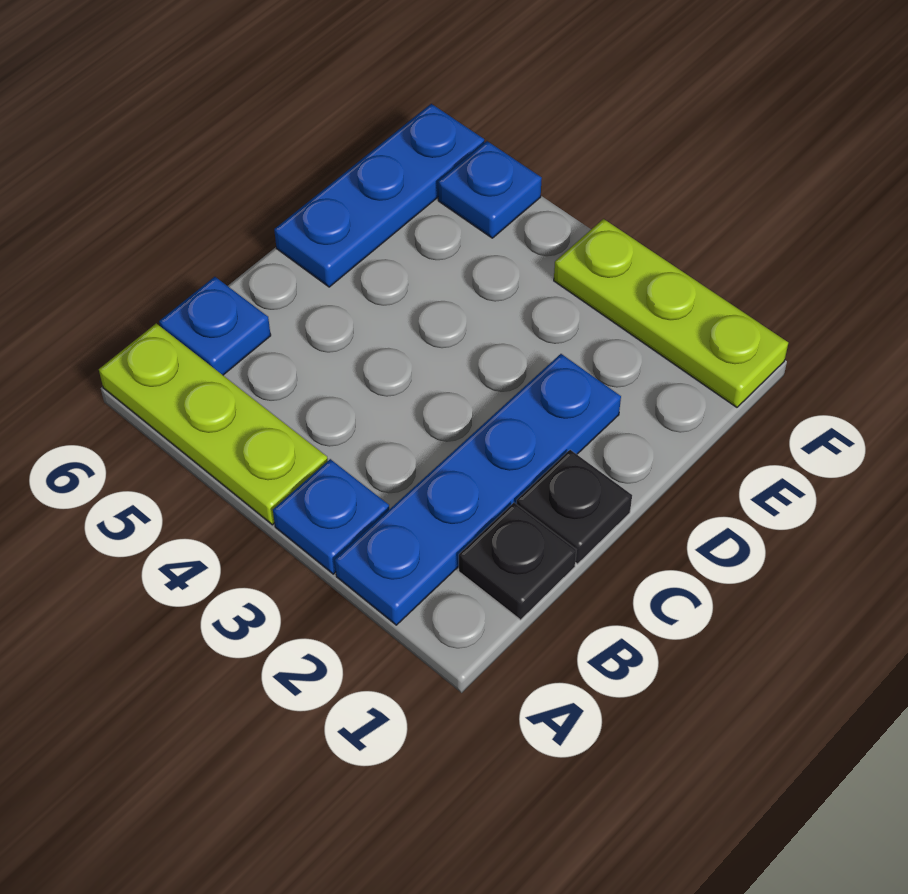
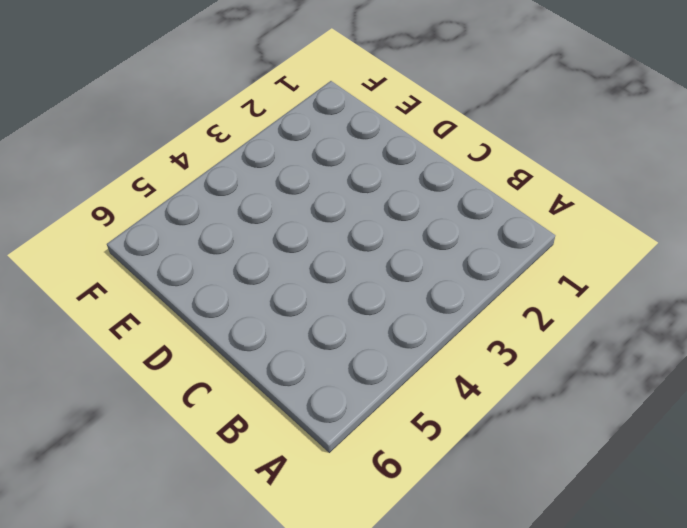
none -> blue 1x4 plate [335,354,621,625]
none -> blue 1x1 plate [273,459,389,574]

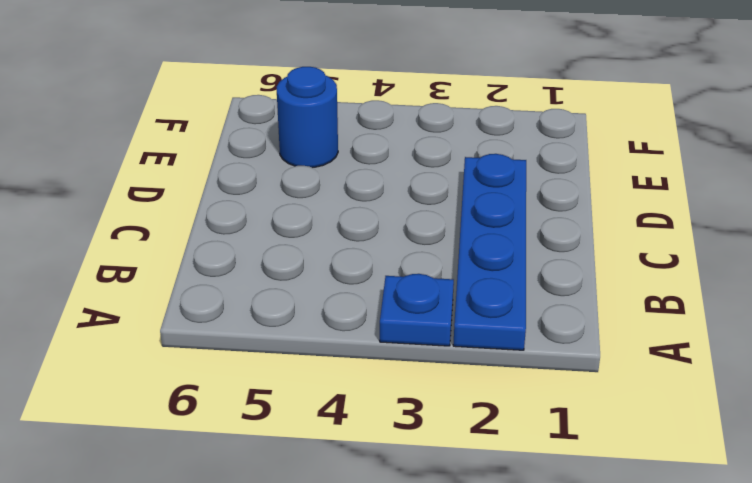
blue 1x1 round brick [277,67,338,168] -> none
none -> lime 1x3 plate [99,323,328,525]
none -> black 1x1 plate [459,503,576,620]

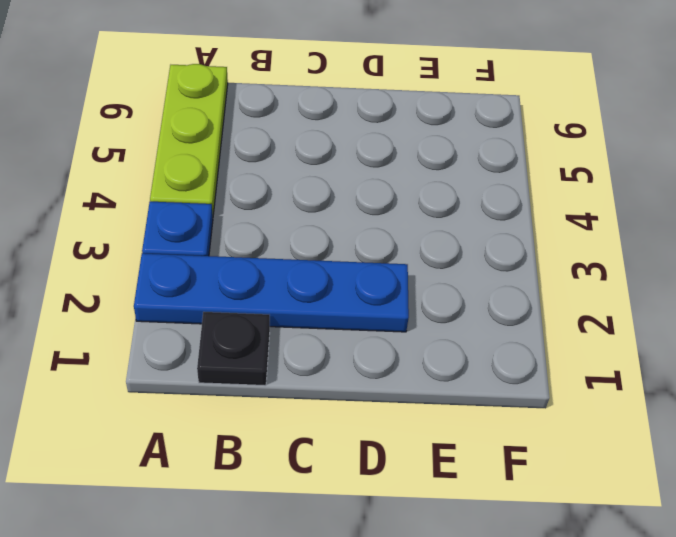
none -> blue 1x1 plate [159,277,271,375]
none -> black 1x1 plate [517,450,632,564]

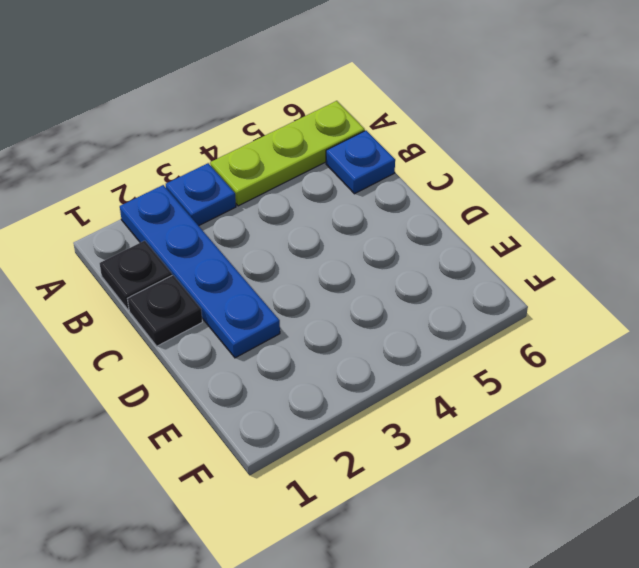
none -> blue 1x3 plate [274,104,484,287]
none -> lime 1x3 plate [554,219,788,407]

